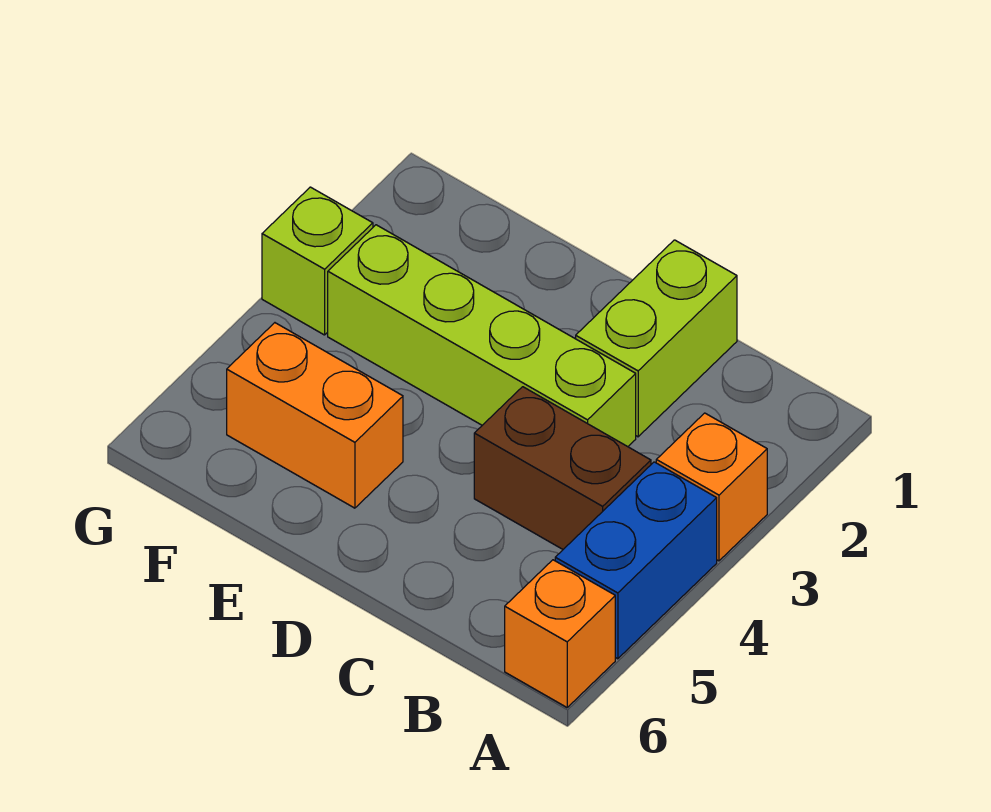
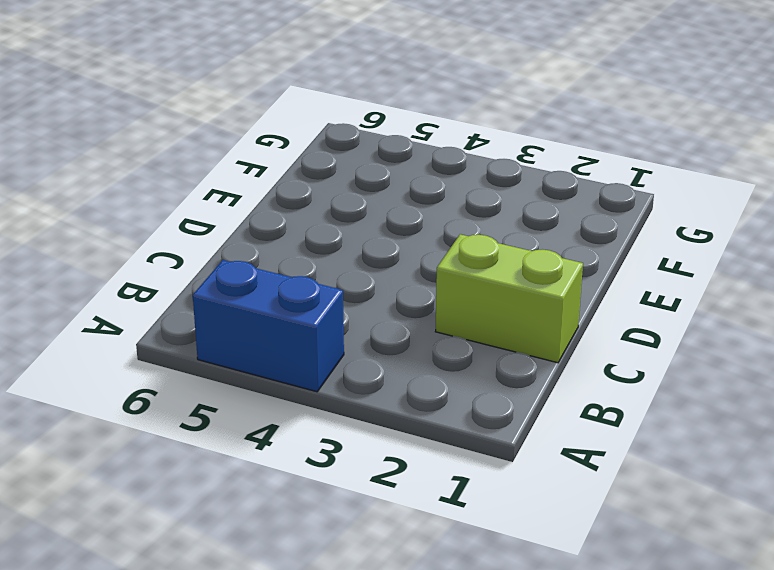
none -> orange 1x1 brick [656,413,767,561]
none -> orange 1x1 brick [505,560,615,707]

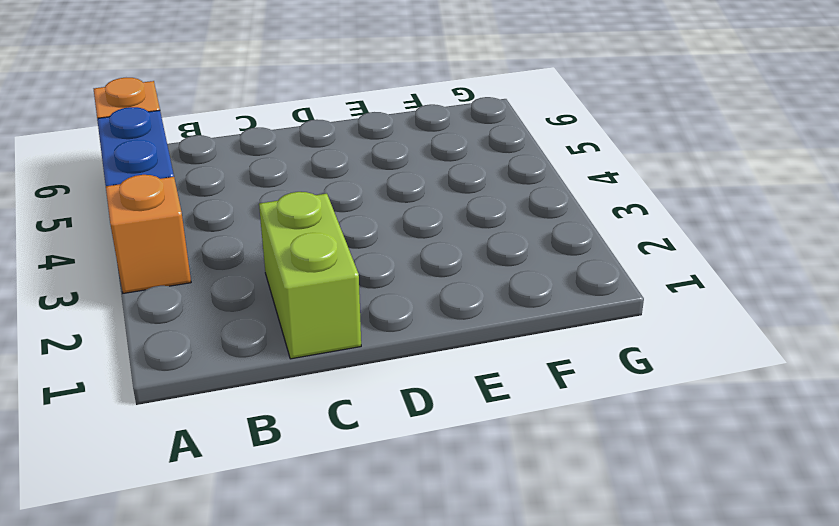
none -> brown 1x2 brick [474,387,651,549]
none -> lime 1x4 brick [328,225,636,447]

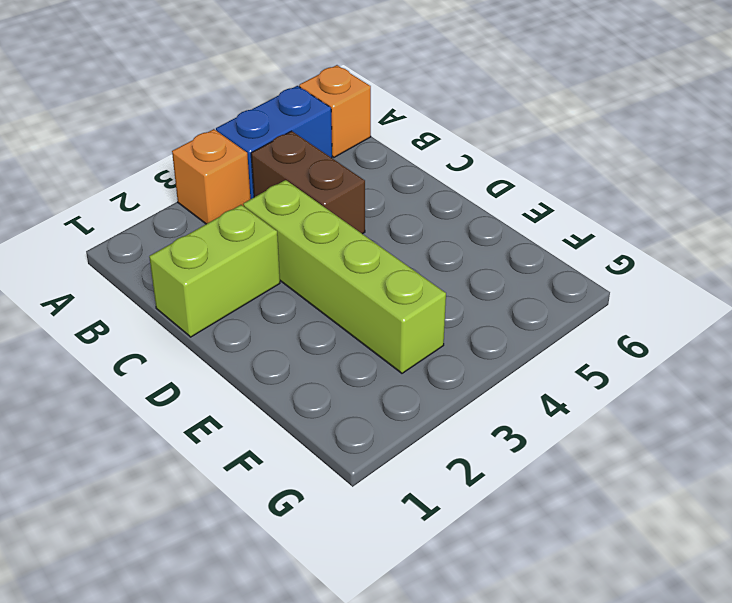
none -> orange 1x2 brick [227,323,403,508]
none -> lime 1x1 brick [262,187,373,335]

